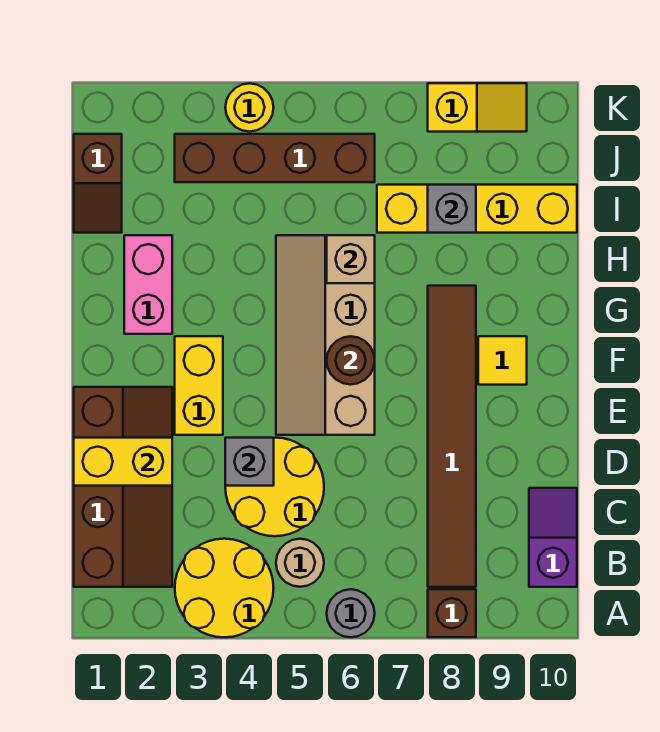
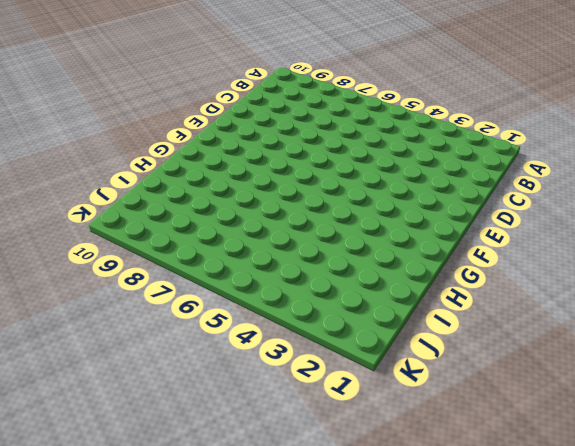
none -> yellow 2x2 round brick [175,539,274,637]
none -> grey 1x1 round brick [327,589,375,637]
none -> brown 1x1 brick [428,589,476,637]

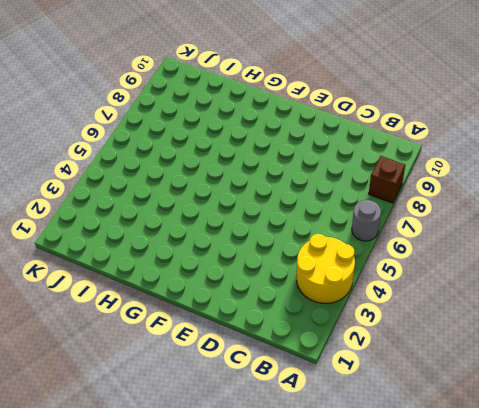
none -> brown 2x4 slope [74,387,172,587]
none -> tan 1x1 round brick [276,539,324,587]
none -> brown 1x6 tile [428,286,476,587]

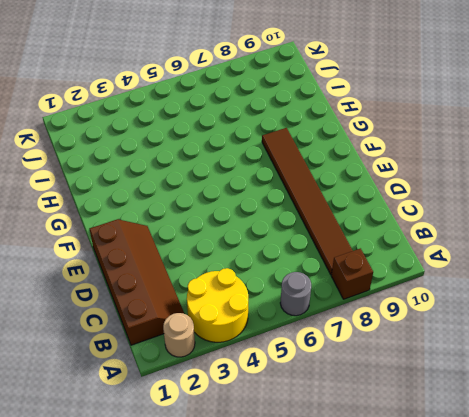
tan 1x1 round brick [163,313,195,357] -> tan 1x1 round brick moved to [276,539,324,587]
none -> purple 1x2 slope [529,488,577,587]
none -> yellow 2x2 round brick [225,438,324,536]
none -> yellow 1x2 brick [175,336,223,435]

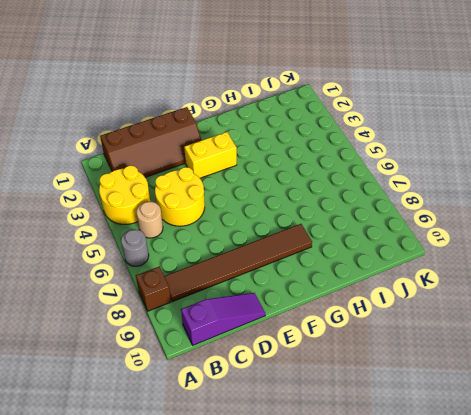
purple 1x3 slope [181,293,265,345] -> purple 1x2 slope [529,488,577,587]
none -> tan 2x4 slope [276,235,375,435]
none -> yellow 1x1 tile [478,336,527,385]
none -> pink 1x2 brick [124,235,172,334]

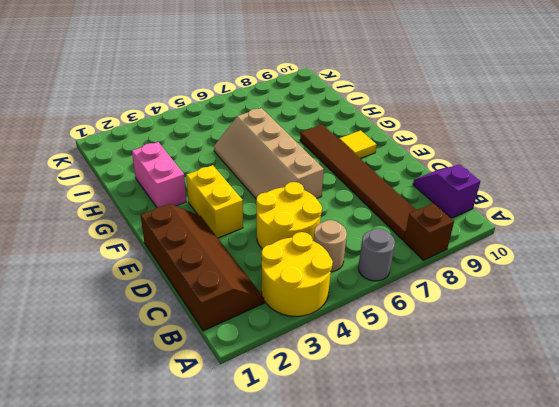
none -> brown 1x2 slope [74,134,122,233]
none -> yellow 1x4 brick [377,185,577,233]
none -> brown 1x4 brick [175,134,375,182]

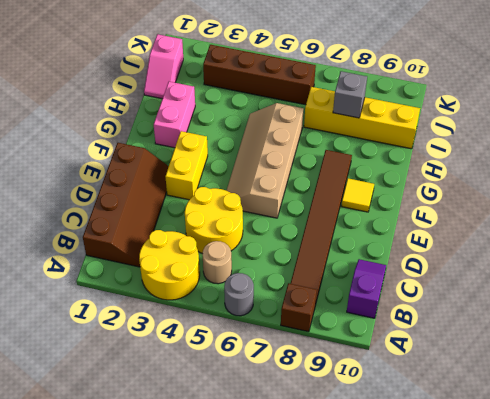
pink 1x2 slope [144,34,183,99] -> brown 1x2 slope [74,134,122,233]
none -> yellow 1x1 round brick [225,83,274,132]
none -> yellow 1x2 slope [428,83,527,132]
none -> yellow 1x2 brick [74,438,172,486]

